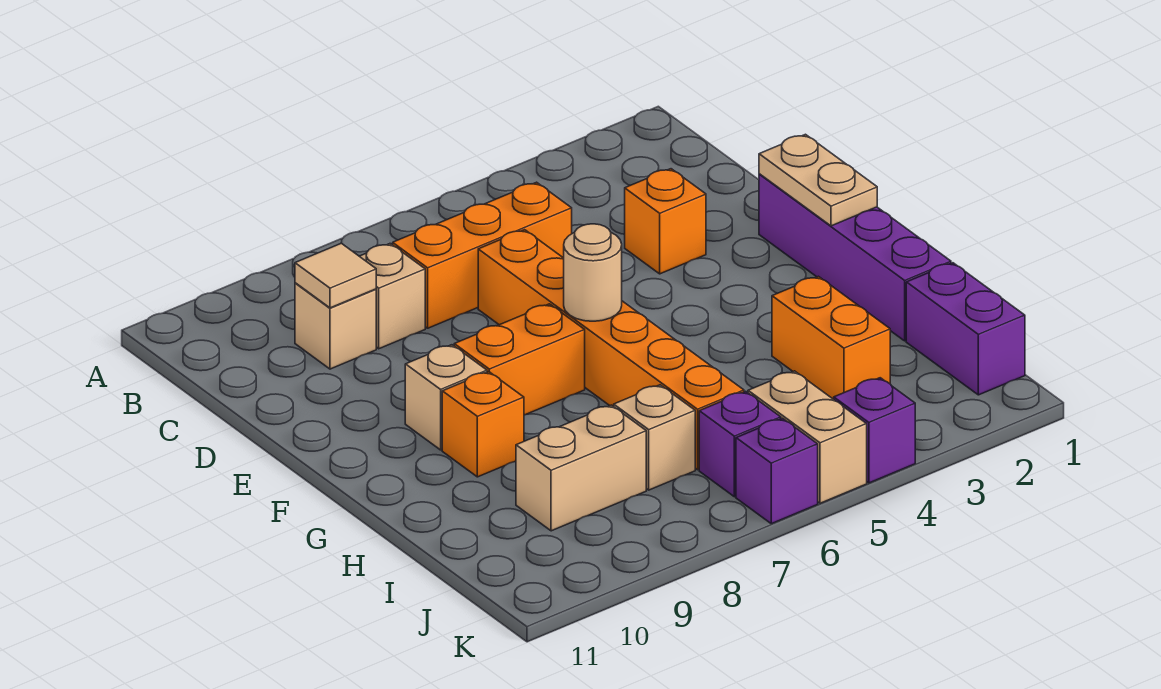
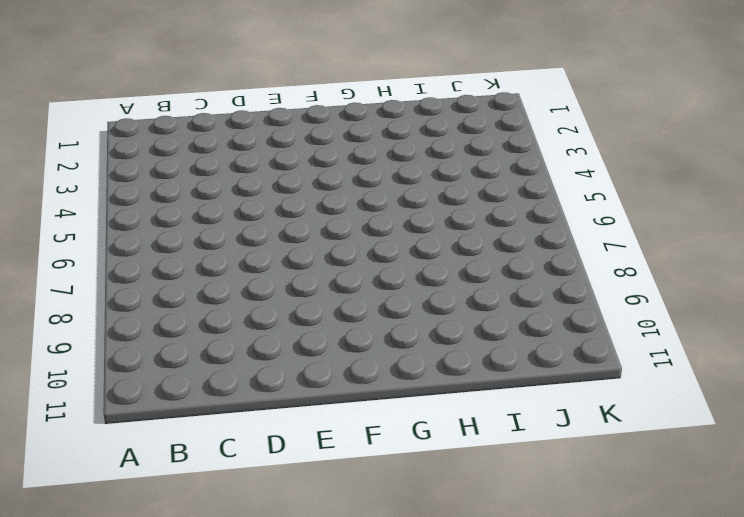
none -> orange 1x3 brick [393,182,572,328]
none -> tan 1x1 brick [359,244,425,349]
none -> tan 1x1 brick [295,283,376,369]

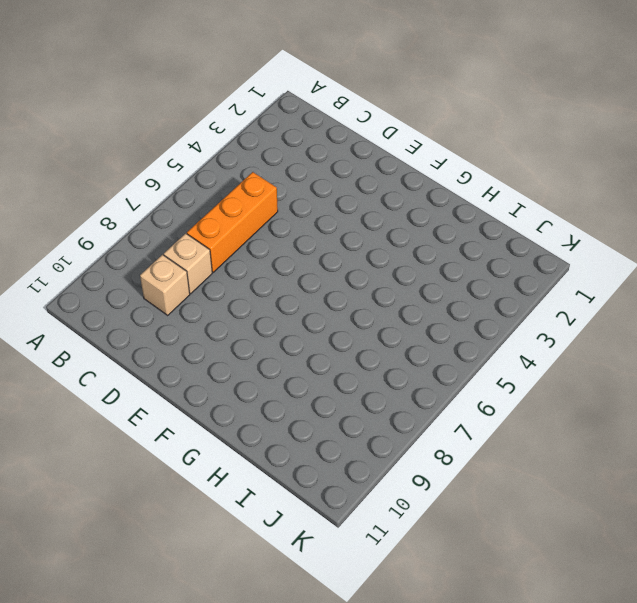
none -> orange 1x1 brick [625,169,706,274]
none -> orange 1x6 brick [478,230,744,470]
none -> purple 1x4 brick [759,174,951,341]

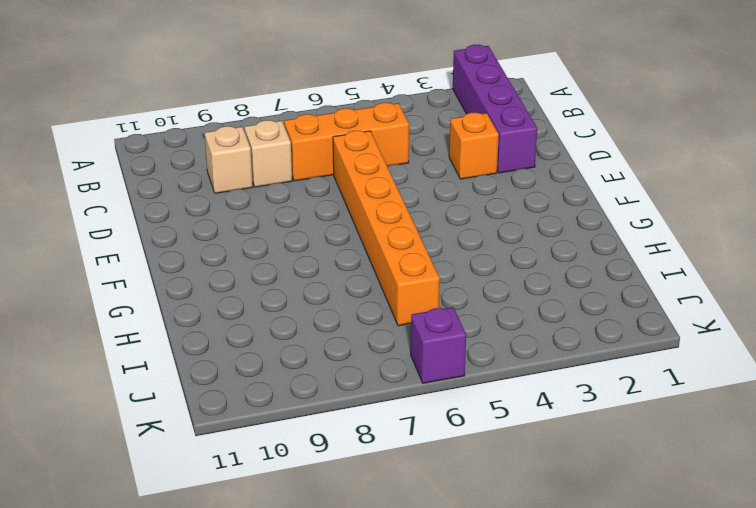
purple 1x4 brick [453,45,537,173] -> purple 1x4 brick moved to [759,174,951,341]
none -> orange 1x2 brick [454,304,585,415]
none -> tan 1x1 brick [405,345,487,450]
none -> orange 1x1 brick [442,372,524,477]

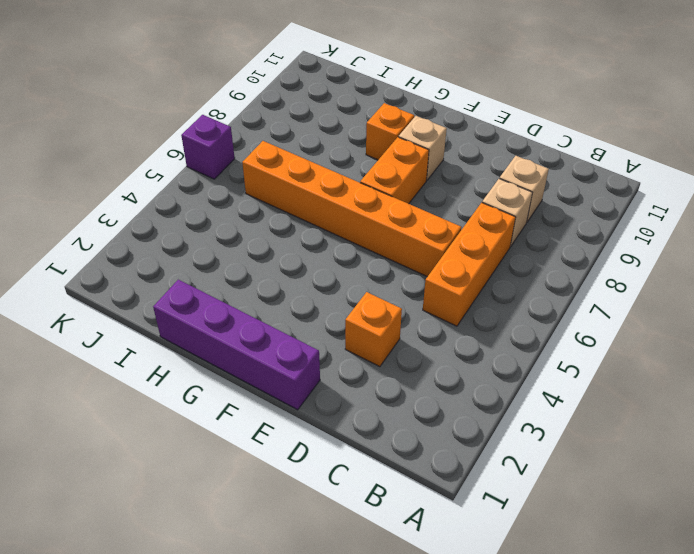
none -> orange 1x2 brick [772,276,890,399]
none -> purple 1x2 brick [906,263,1025,395]
none -> tan 1x1 brick [614,385,695,490]

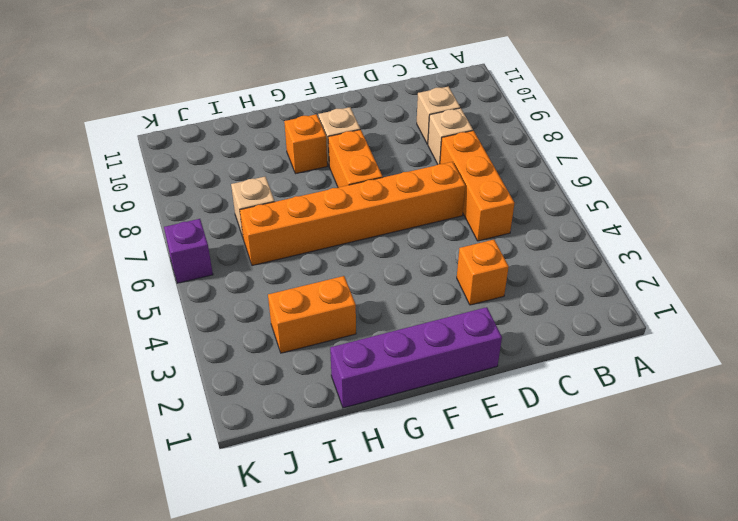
none -> purple 1x2 brick [906,263,1025,395]
none -> tan 1x2 brick [516,405,646,531]
none -> tan 1x2 brick [748,371,867,503]

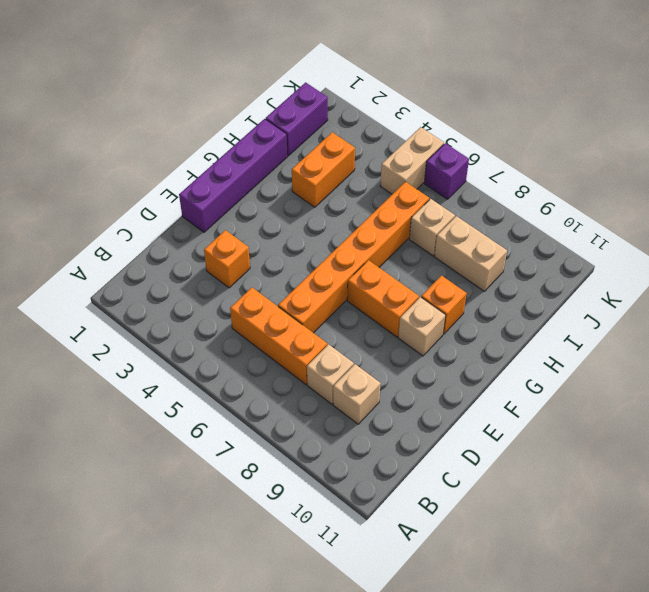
none -> purple 1x1 brick [699,391,781,497]
none -> purple 1x1 brick [834,378,915,483]
none -> tan 1x1 tile [295,243,376,308]

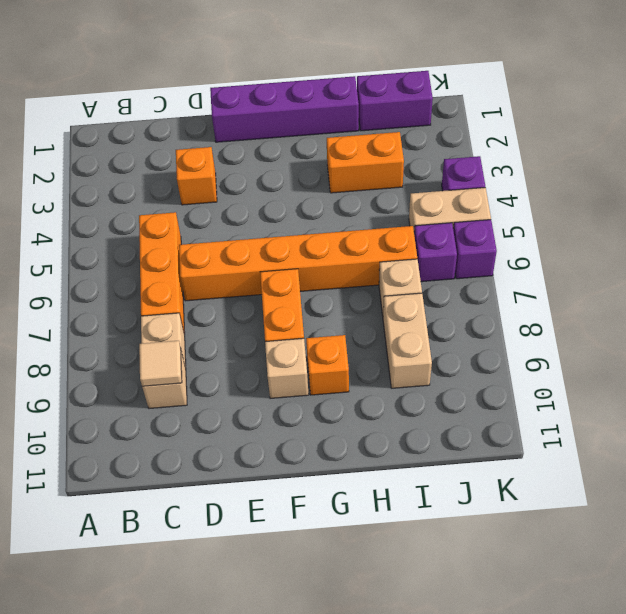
none -> tan 1x2 plate [759,134,877,226]
none -> tan 1x1 round brick [564,224,622,321]

